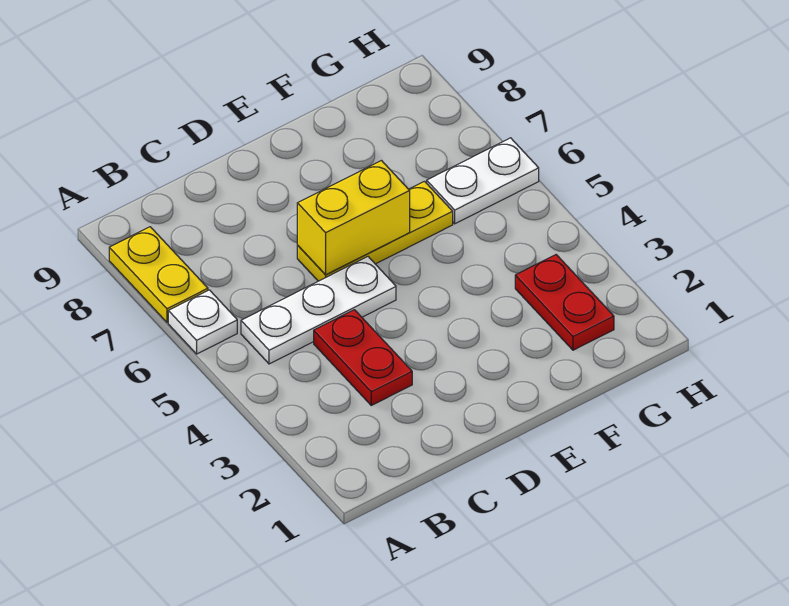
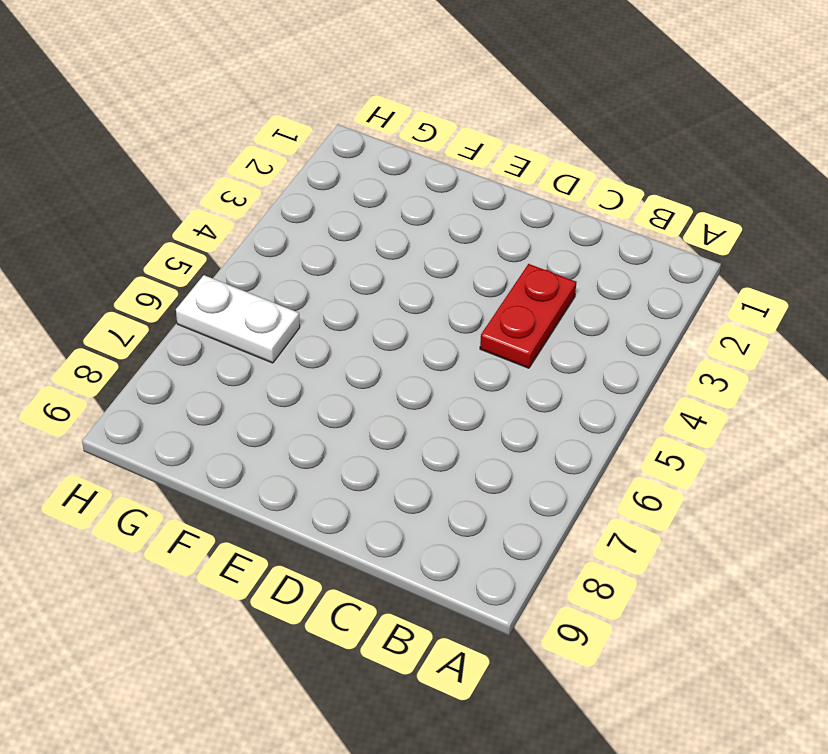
none -> white 1x1 plate [168,290,237,354]
none -> yellow 1x2 plate [109,227,208,322]

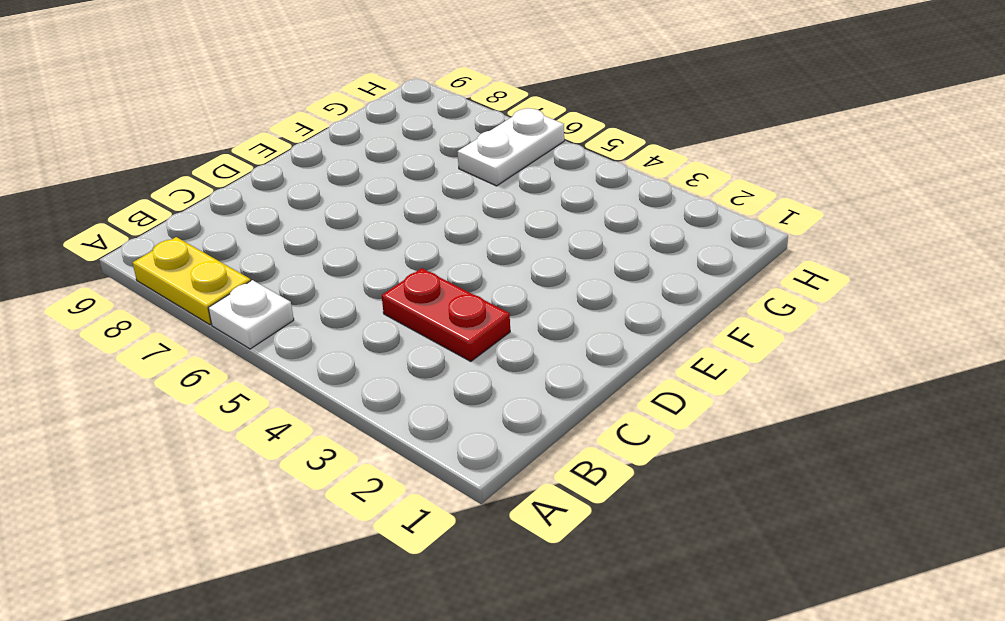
none -> white 1x3 plate [241,257,396,364]
none -> yellow 1x3 plate [297,181,453,281]

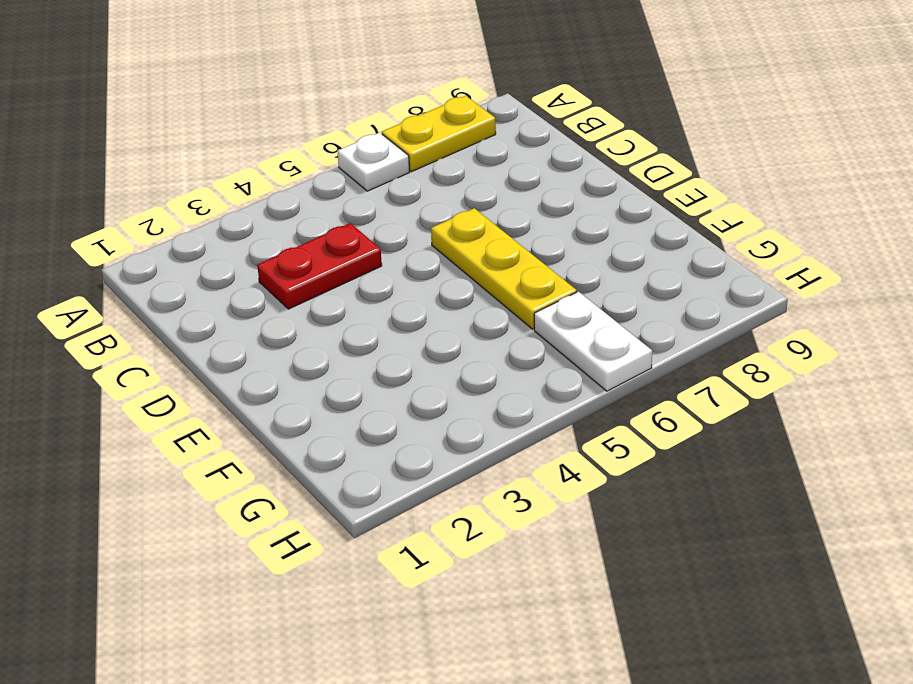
none -> white 1x3 plate [241,257,396,364]
none -> red 1x2 plate [515,255,614,350]

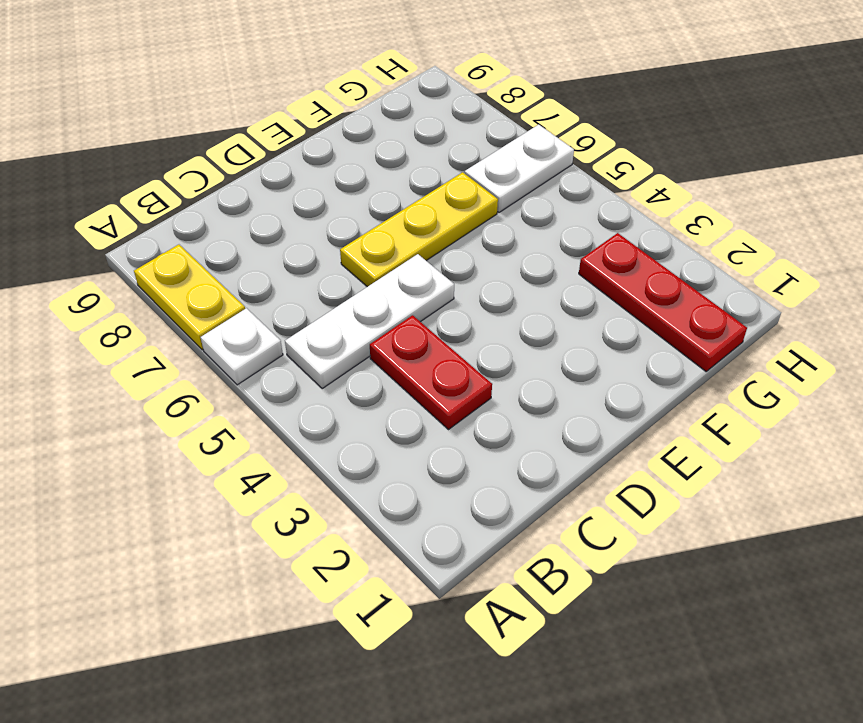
red 1x3 plate [579,233,747,371] -> red 1x2 plate [515,255,614,350]
none -> yellow 1x2 brick [297,161,410,275]

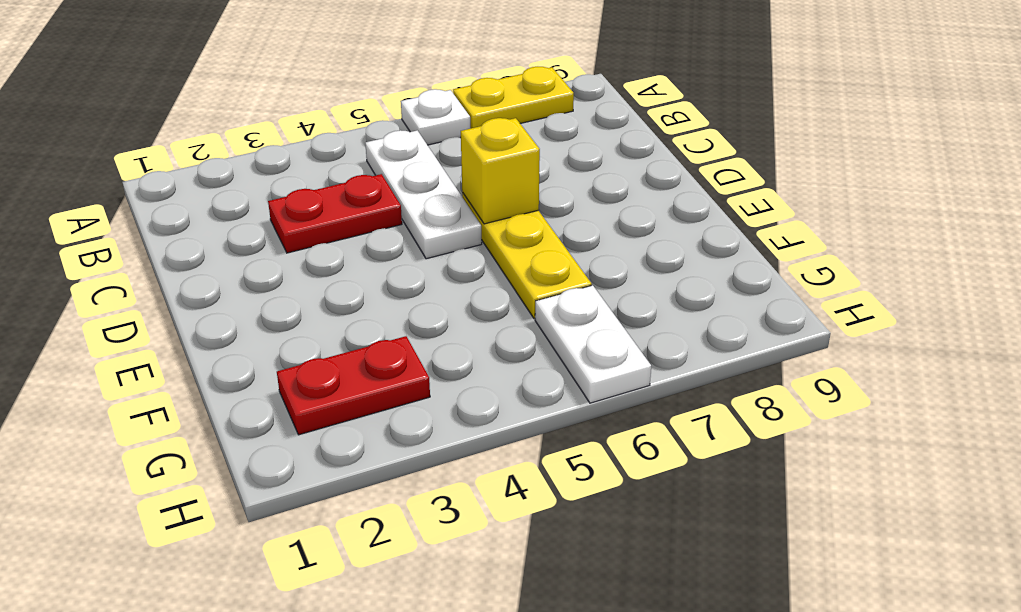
yellow 1x1 brick [460,118,540,224] -> yellow 1x2 brick [297,161,410,275]

